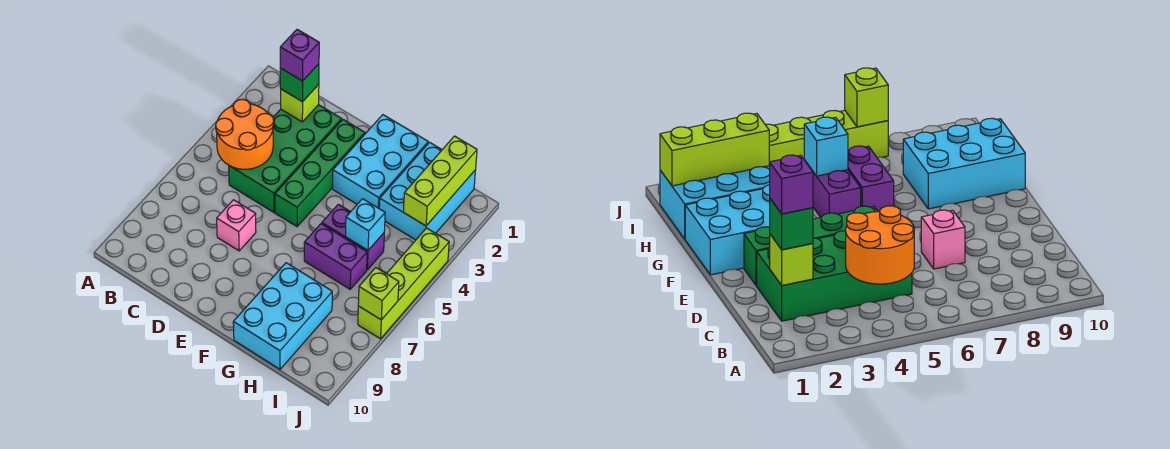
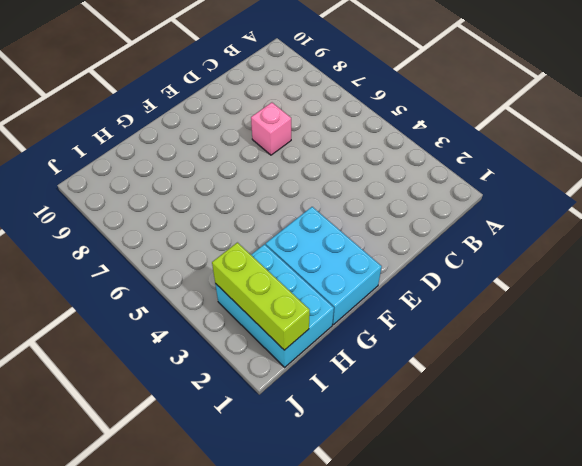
none -> green 2x4 brick [229,105,342,212]
none -> green 1x4 brick [275,120,365,226]
none -> purple 1x2 brick [322,204,384,270]

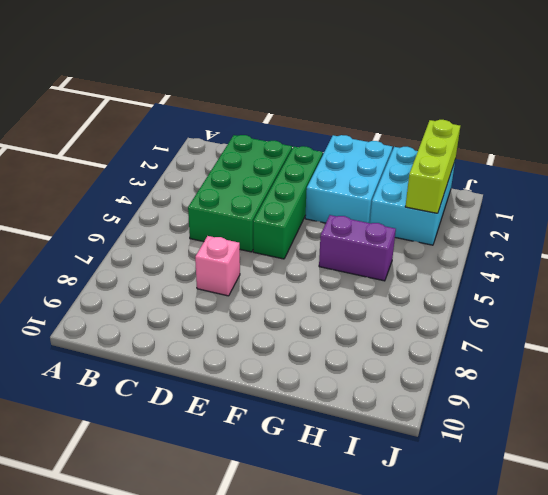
none -> purple 1x2 brick [304,224,367,289]
none -> cyan 2x3 brick [233,263,332,369]
none -> lime 1x4 brick [358,228,449,339]

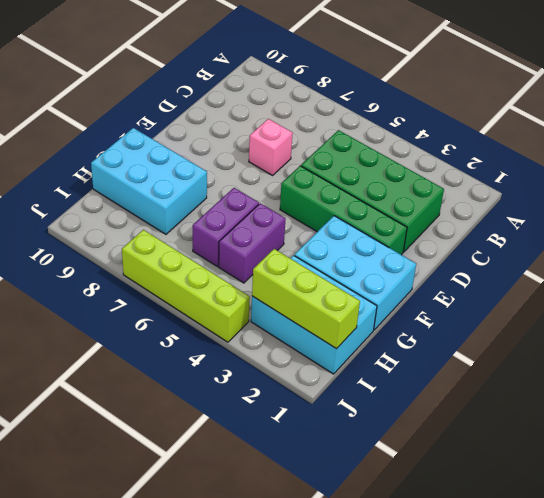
none -> orange 2x2 round brick [216,99,274,169]
none -> lime 1x1 brick [281,84,319,122]
none -> cyan 1x1 brick [345,199,385,250]

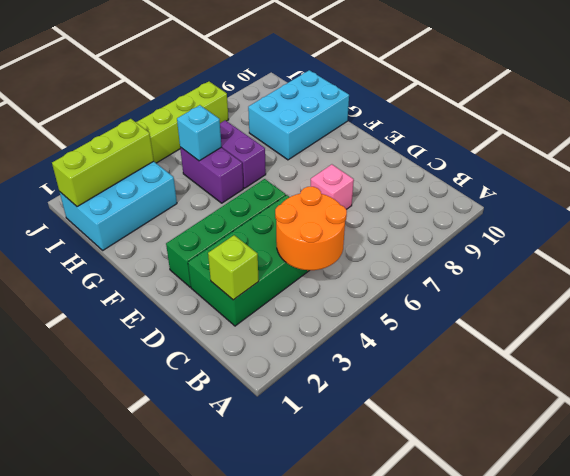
none -> cyan 2x3 brick [333,115,428,208]
none -> lime 1x1 brick [358,268,399,320]
none -> green 1x1 brick [280,64,319,102]

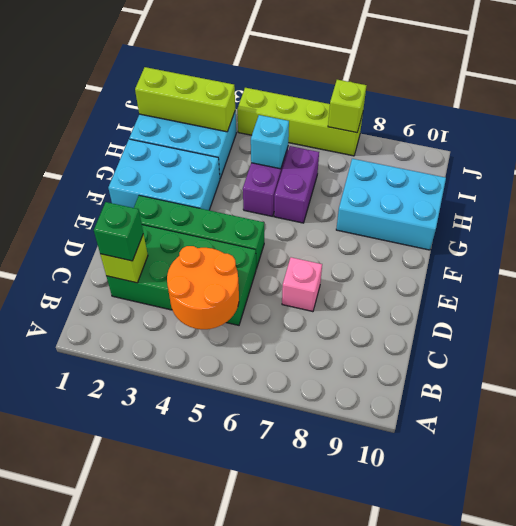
none -> purple 1x1 brick [280,29,319,81]

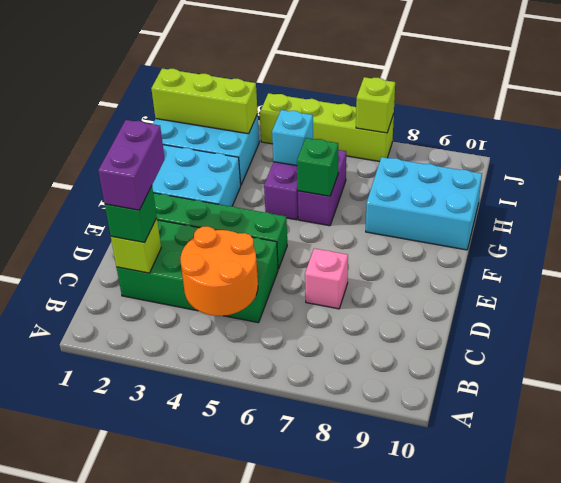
purple 1x2 brick [98,120,165,210] -> purple 1x1 brick [280,29,319,81]
green 1x1 brick [297,138,338,196] -> none

